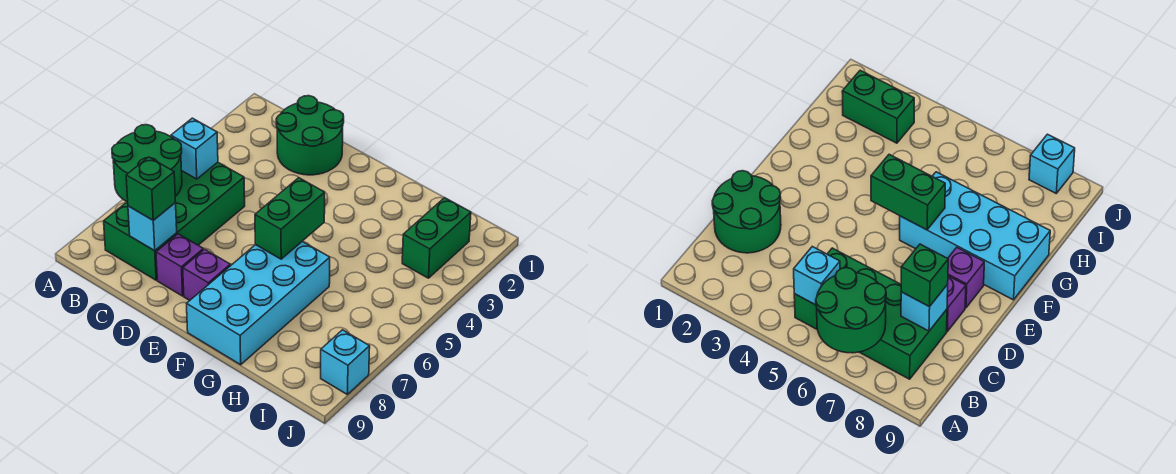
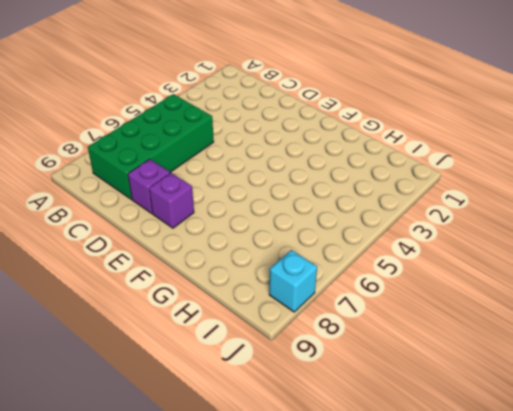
none -> green 2x2 round brick [276,96,344,175]
none -> cyan 2x4 brick [187,241,330,365]
none -> green 1x2 brick [402,198,471,278]

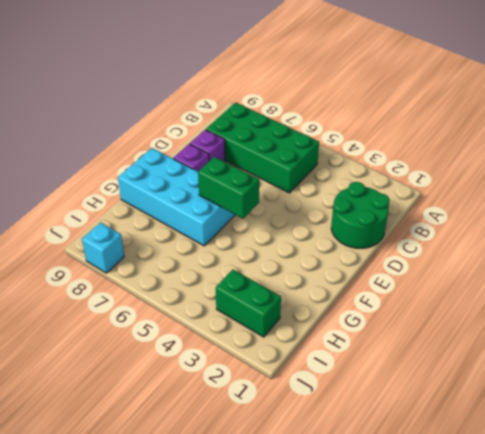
none -> green 2x2 round brick [112,125,182,202]
none -> cyan 1x1 brick [171,118,218,179]
none -> cyan 1x1 brick [128,203,177,251]

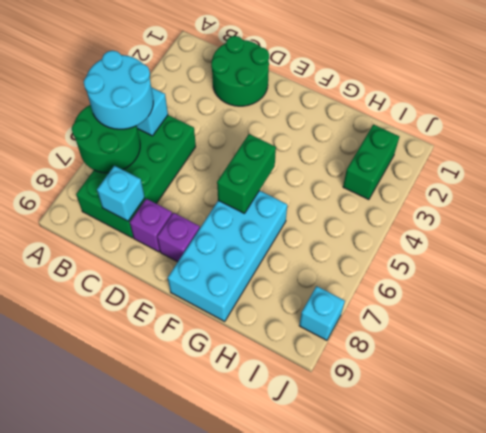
cyan 2x2 round brick [84,51,153,129] -> none
none -> green 1x1 brick [126,157,175,220]

